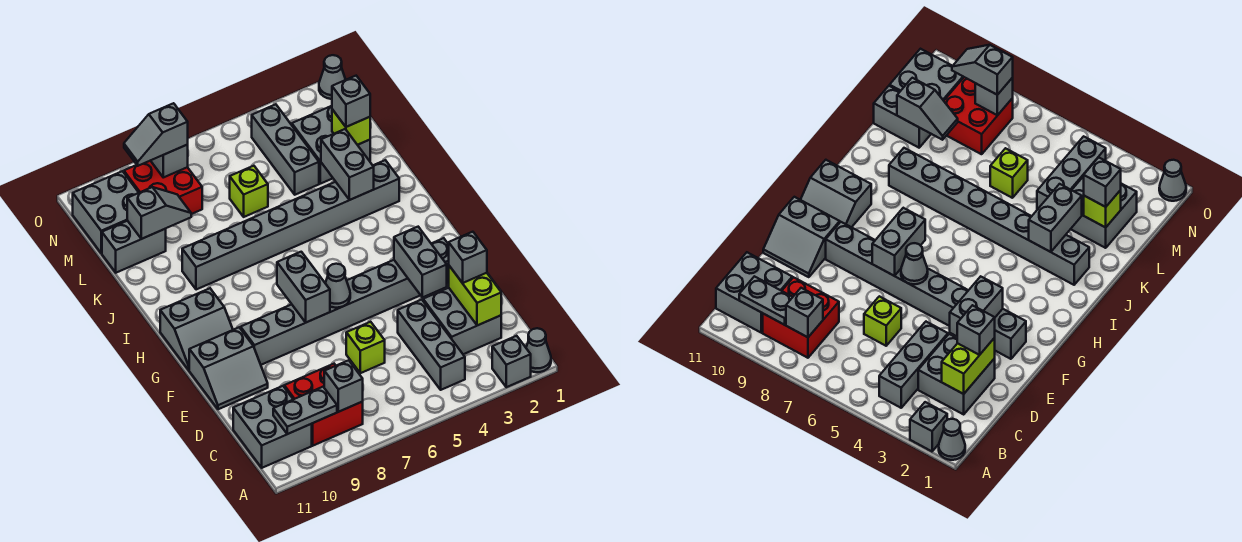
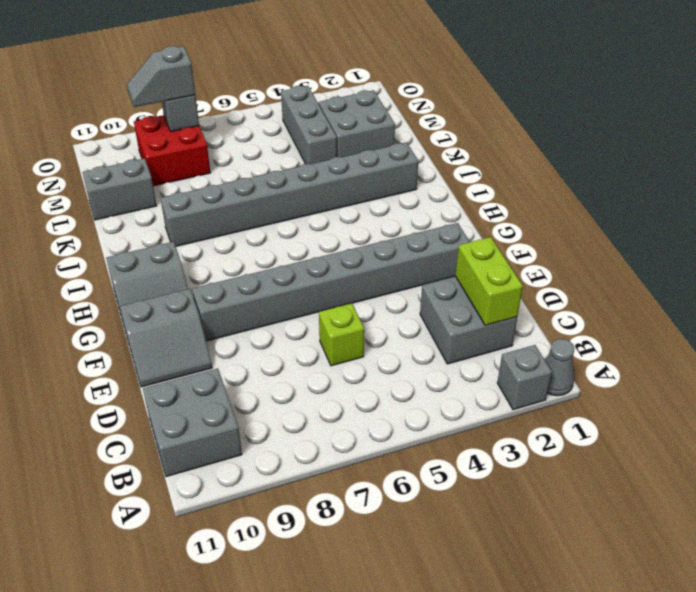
none -> grey 1x3 brick [398,300,465,390]
none -> red 2x2 brick [284,364,363,446]
none -> lime 1x1 brick [230,166,268,217]
none -> grey 2x2 brick [73,171,139,253]

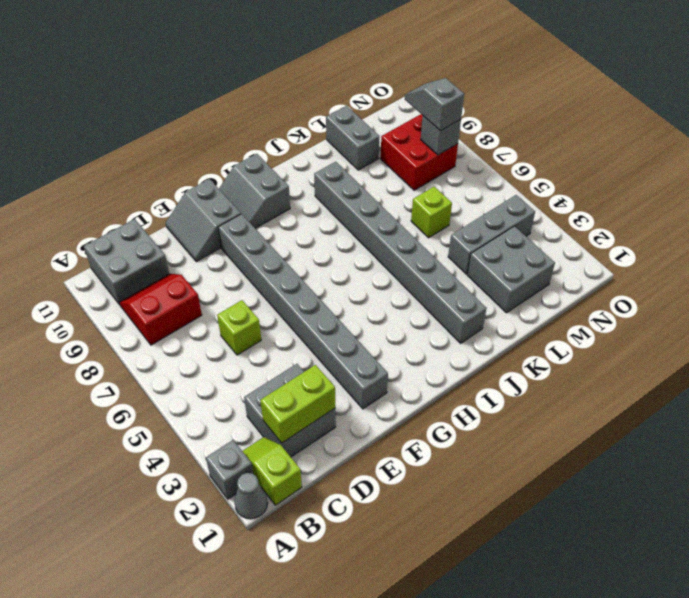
lime 1x2 slope [243,437,302,505] -> none
red 2x2 slope [119,274,202,345] -> red 2x2 brick [284,364,363,446]
none -> grey 1x3 brick [398,300,465,390]
none -> grey 2x2 brick [73,171,139,253]
none -> grey 1x1 cone [319,55,346,99]
none -> grey 1x1 brick [324,360,363,412]

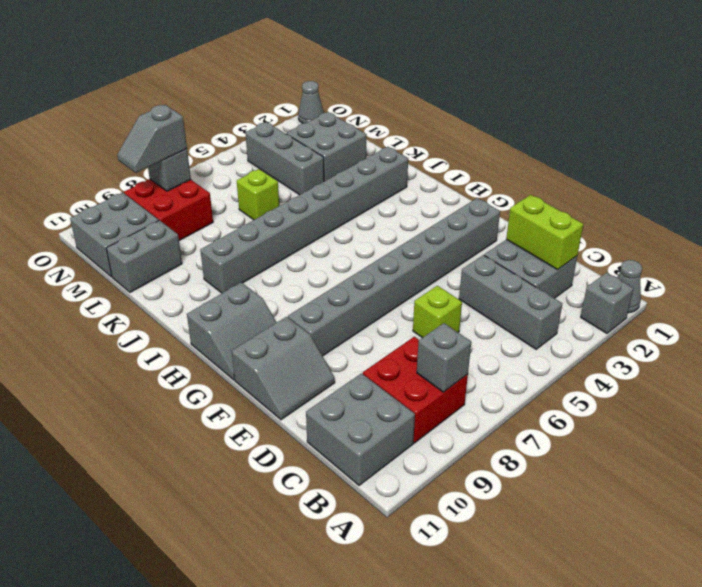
none -> grey 1x2 plate [273,387,337,434]
none -> grey 1x2 brick [394,227,447,297]
none -> grey 1x1 cone [325,264,350,308]
none -> grey 1x2 brick [277,252,330,323]

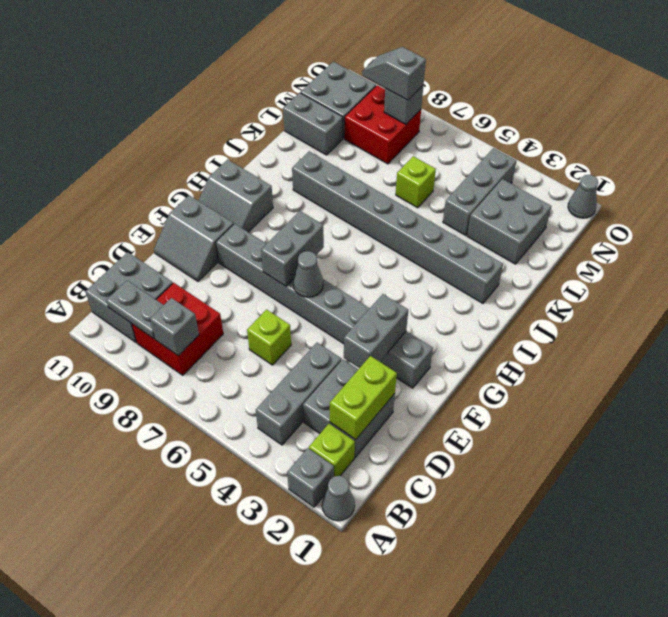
lime 1x1 brick [309,424,355,476] -> lime 1x1 brick moved to [332,109,370,145]
none -> grey 1x2 brick [321,129,374,200]
none -> grey 1x2 slope [127,187,191,239]
none -> grey 1x1 brick [449,232,487,283]
none -> grey 1x1 brick [332,76,370,127]

